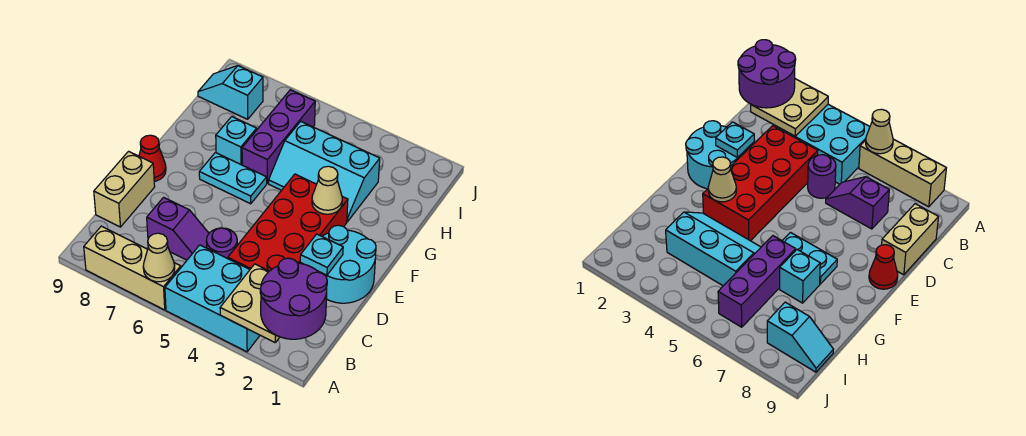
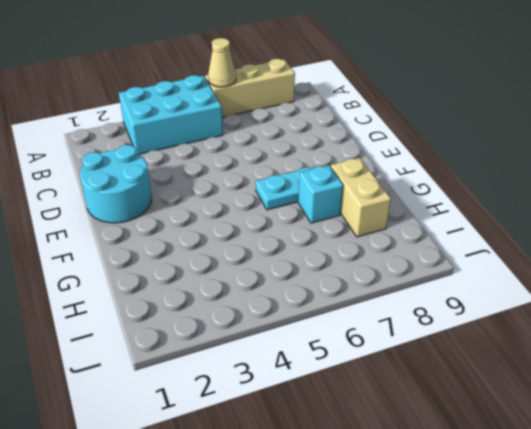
tan 1x2 brick [331,158,391,237] -> tan 1x2 brick moved to [94,151,155,227]
none -> red 2x4 brick [228,174,348,271]
none -> purple 1x1 round brick [206,228,237,259]
none -> purple 1x2 slope [147,197,209,260]

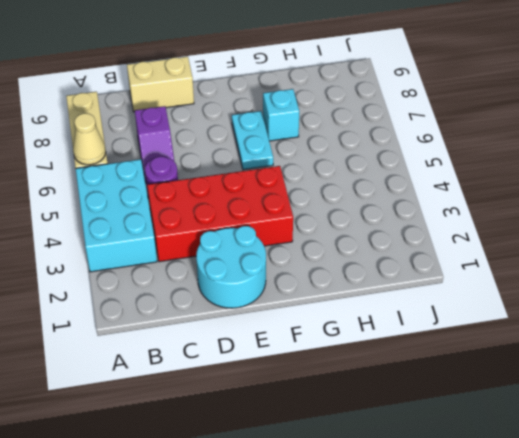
none -> red 1x1 cone [139,135,166,181]
none -> cyan 2x3 slope [269,121,380,222]
none -> purple 1x3 brick [242,90,315,183]

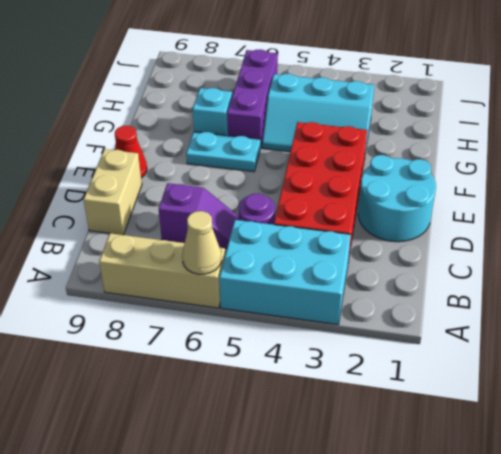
none -> cyan 1x2 slope [198,66,263,119]
none -> tan 2x2 plate [220,264,280,342]
none -> cyan 1x1 plate [300,234,343,275]

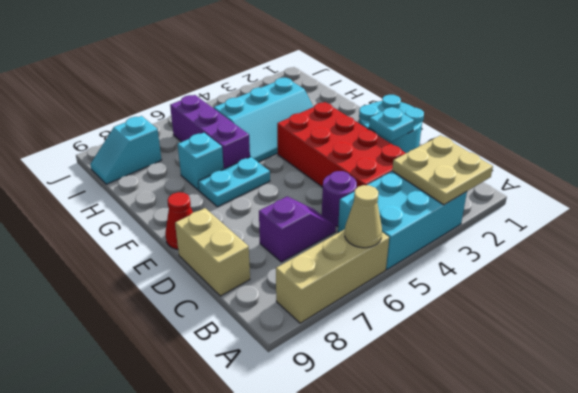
none -> tan 1x1 cone [312,166,342,214]
none -> purple 2x2 round brick [260,258,327,339]

